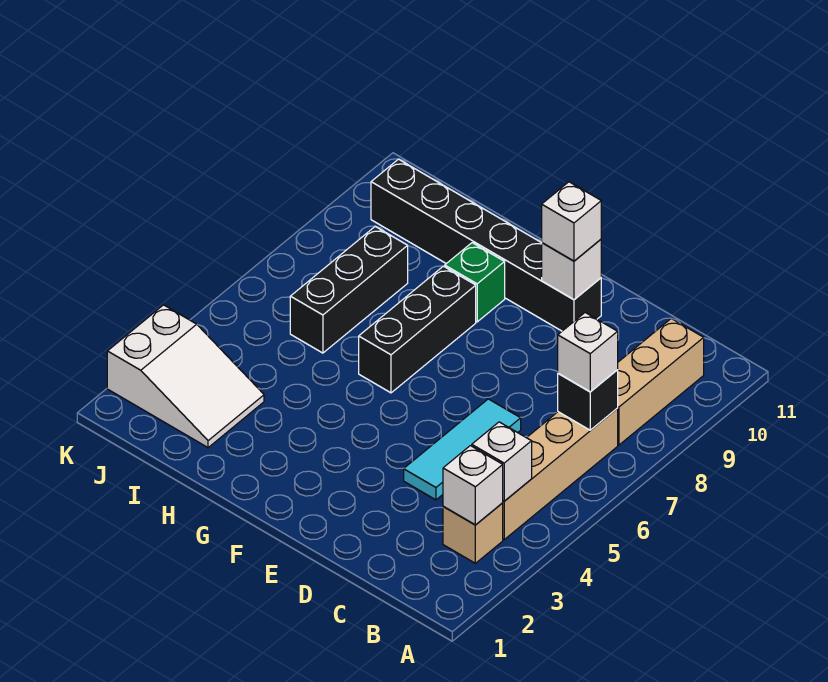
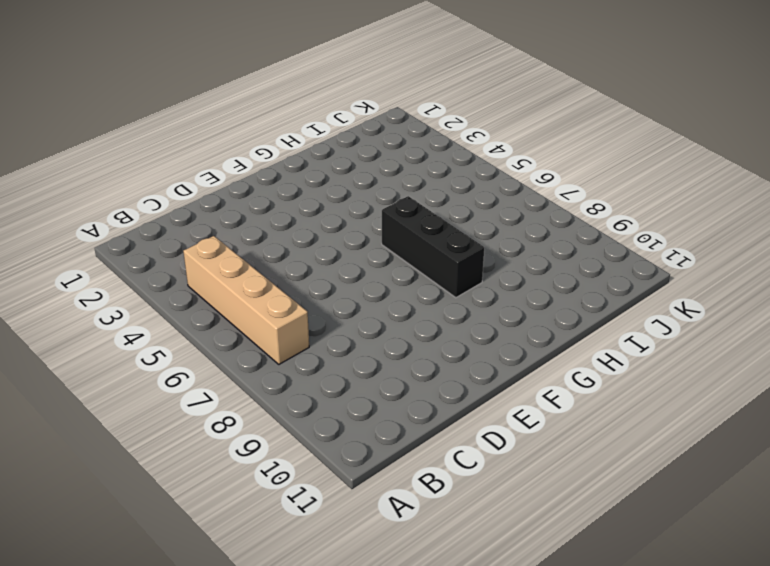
none -> tan 1x1 brick [443,503,503,563]
none -> tan 1x3 brick [617,319,704,445]
none -> cyan 1x3 tile [404,399,521,500]

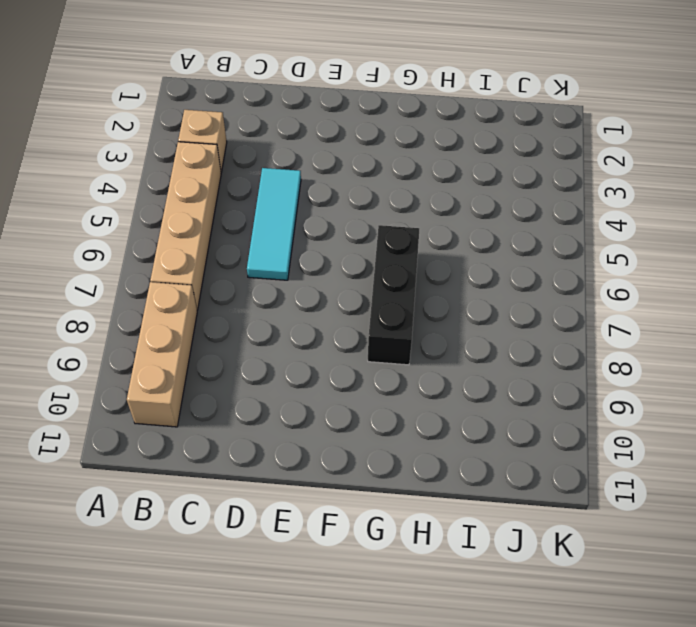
none -> black 1x6 brick [371,159,601,331]
none -> green 1x1 brick [444,243,505,322]
none -> white 2x3 slope [107,305,264,448]

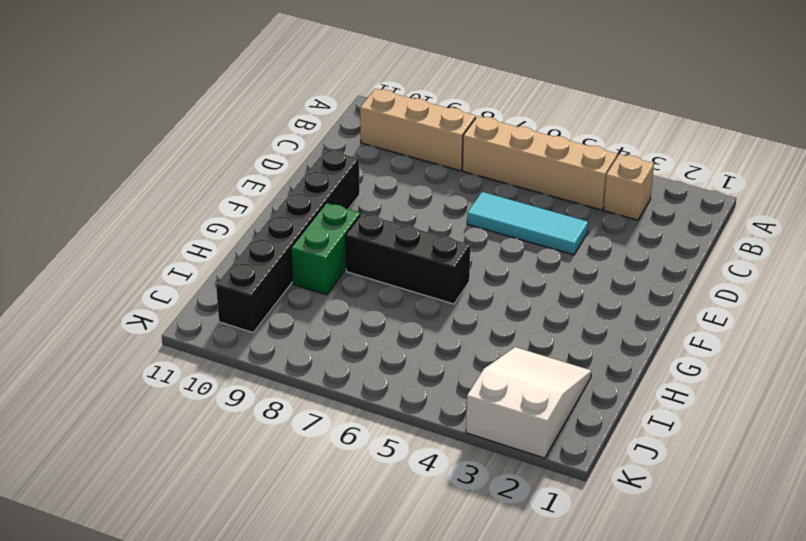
green 1x2 brick [291,203,360,295] -> green 1x1 brick [444,243,505,322]
none -> black 1x3 brick [290,226,408,353]
none -> white 1x1 brick [443,446,503,525]
none -> white 1x1 brick [472,422,532,501]

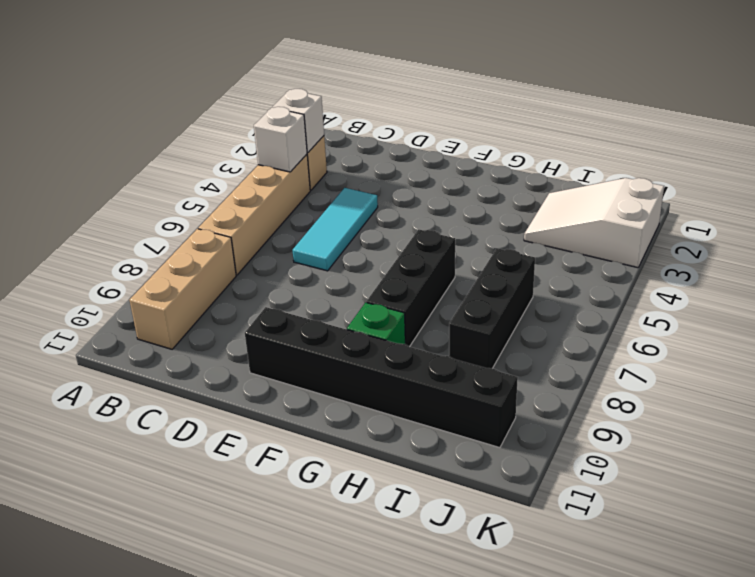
none -> black 1x1 brick [558,370,618,430]
none -> white 1x1 brick [542,239,601,300]
none -> white 1x1 brick [558,313,618,392]

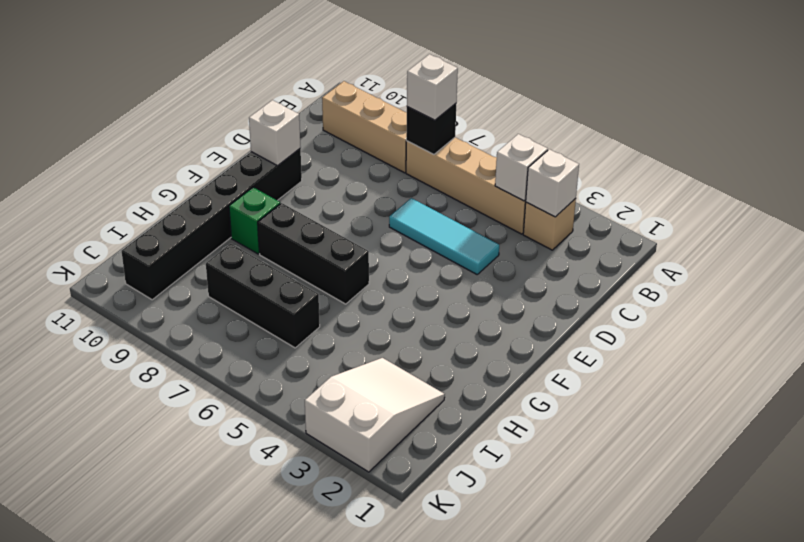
none -> white 1x1 brick [542,182,601,261]

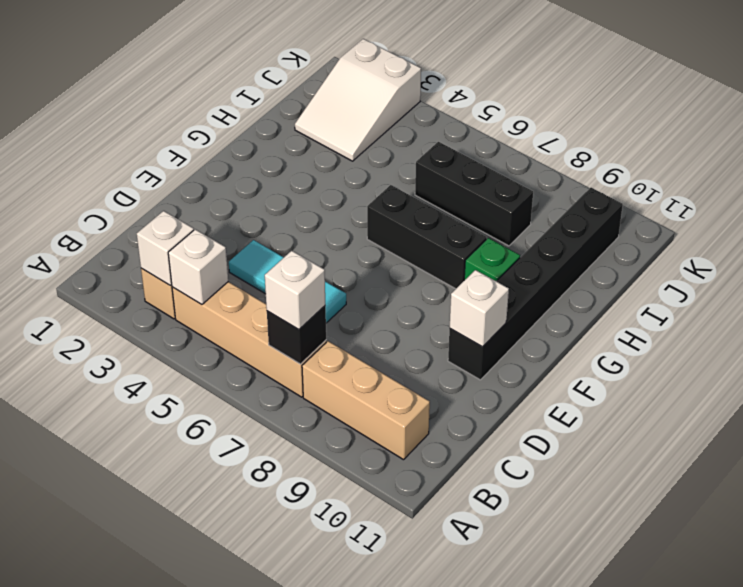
none -> white 1x1 brick [542,182,601,261]

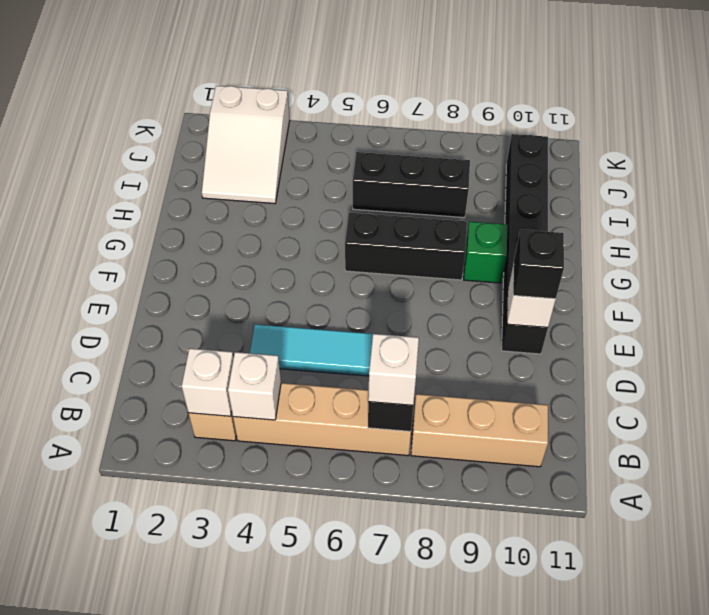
black 1x1 brick [513,230,564,299] -> white 1x1 brick [542,182,601,261]

